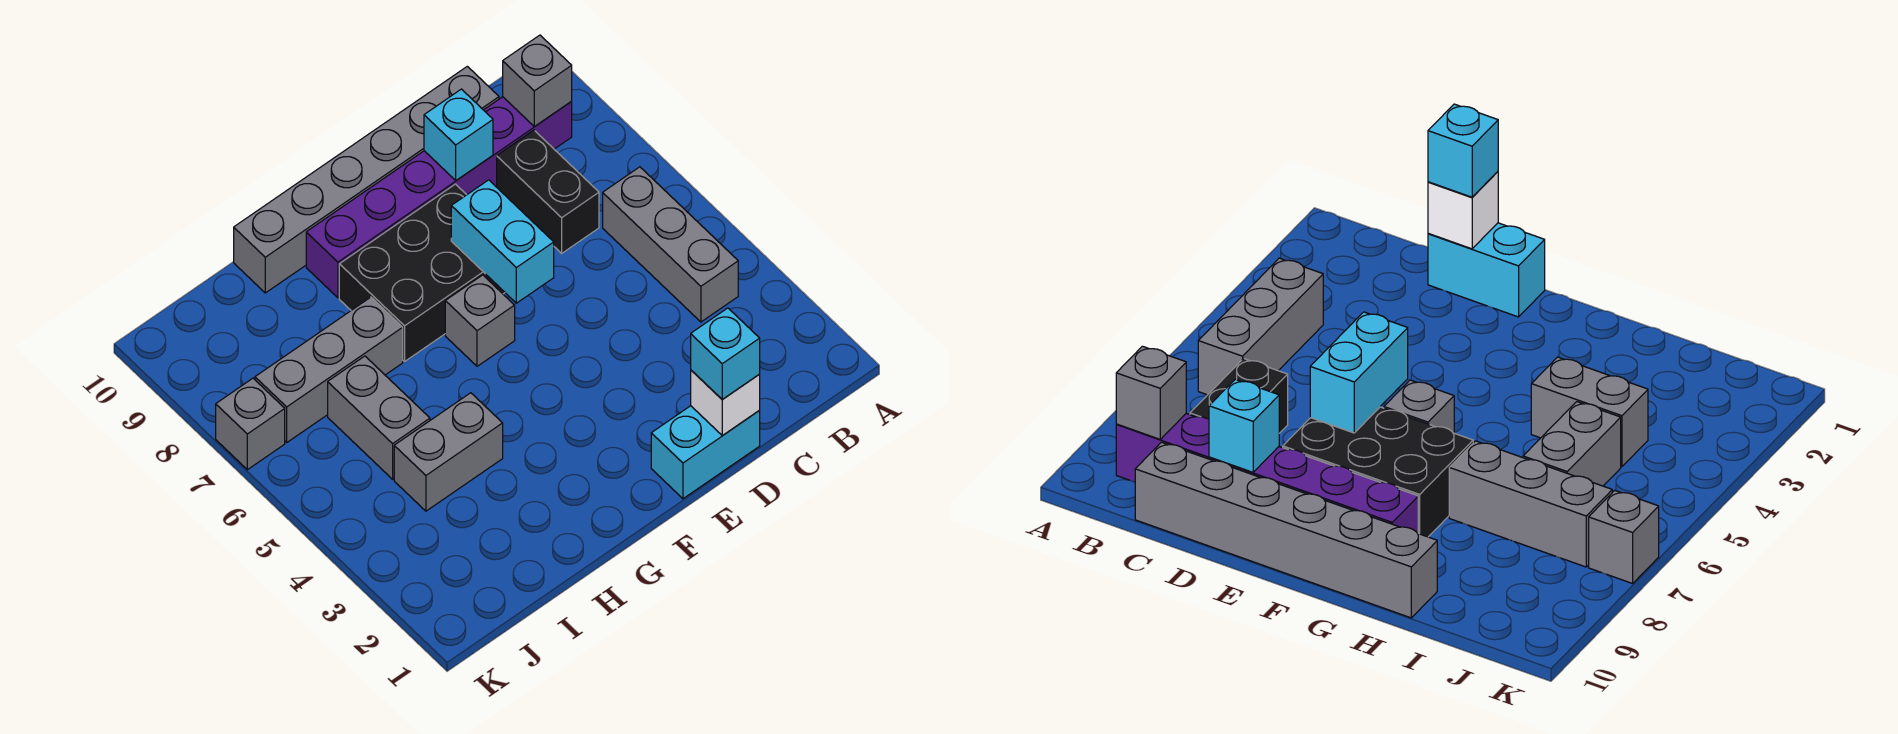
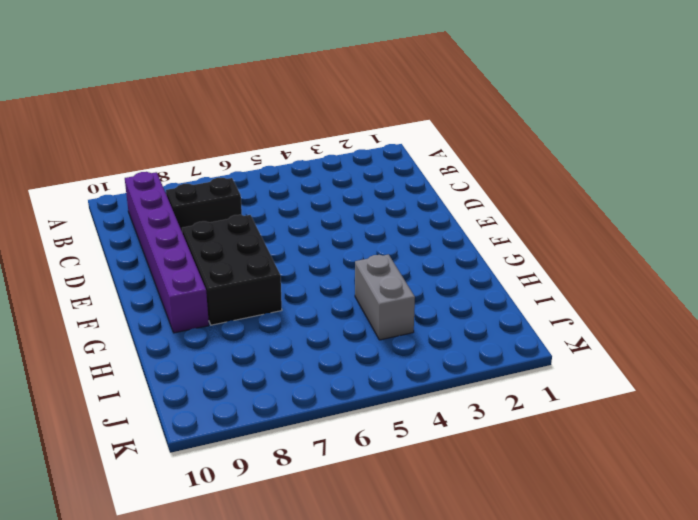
none -> grey 1x3 brick [603,167,738,322]
none -> grey 1x6 brick [234,66,499,293]
none -> cyan 1x2 brick [651,406,760,499]

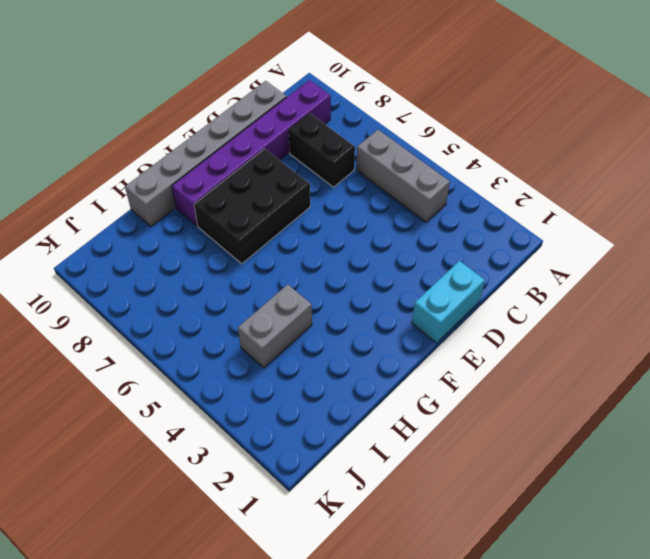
none -> grey 1x1 brick [445,275,515,366]
none -> grey 1x3 brick [255,297,403,442]
none -> grey 1x2 brick [328,356,430,479]

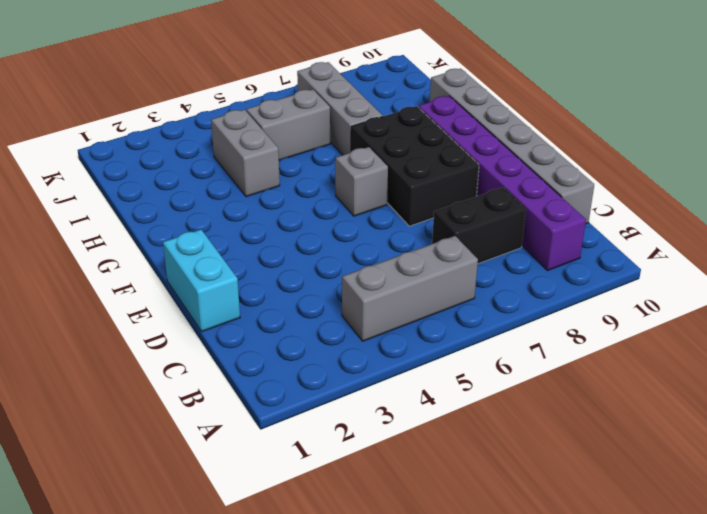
none -> grey 1x1 brick [216,378,285,470]
none -> grey 1x1 brick [503,35,572,127]
none -> white 1x1 brick [691,370,760,436]

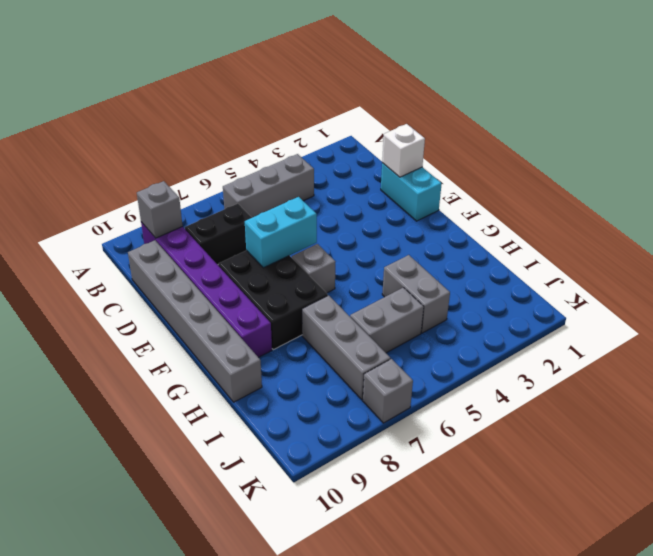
none -> cyan 1x1 brick [424,89,493,180]
none -> cyan 1x1 brick [691,308,760,399]

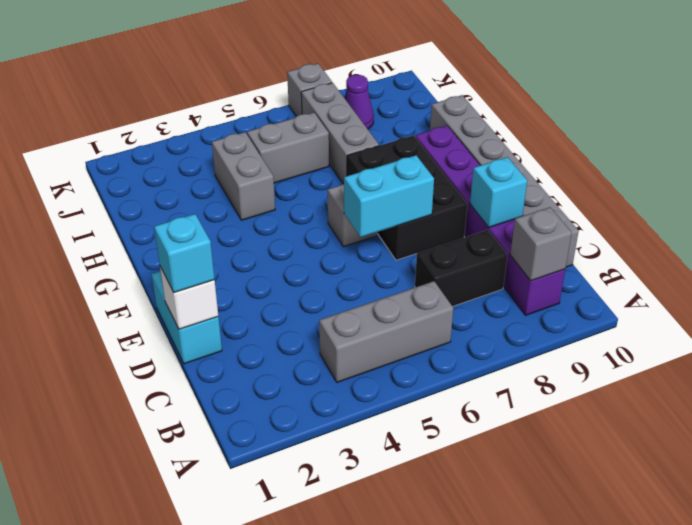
purple 1x1 cone [345,75,374,129] -> none

